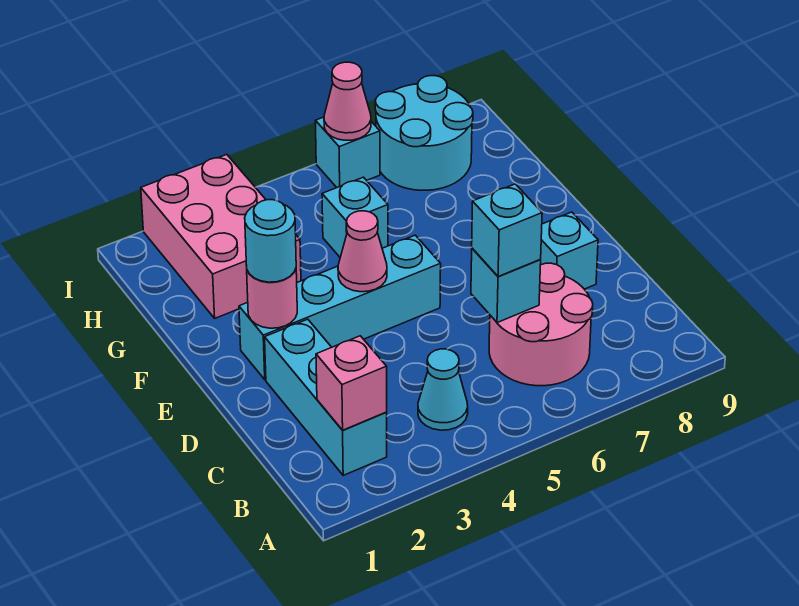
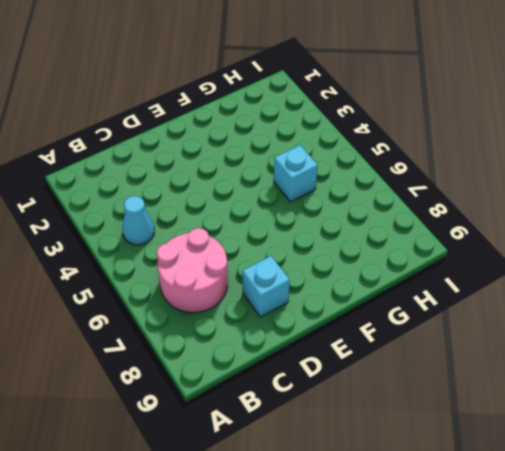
none -> cyan 1x3 brick [265,319,387,475]
none -> cyan 1x4 brick [239,235,441,380]
none -> pink 2x3 brick [141,155,301,318]

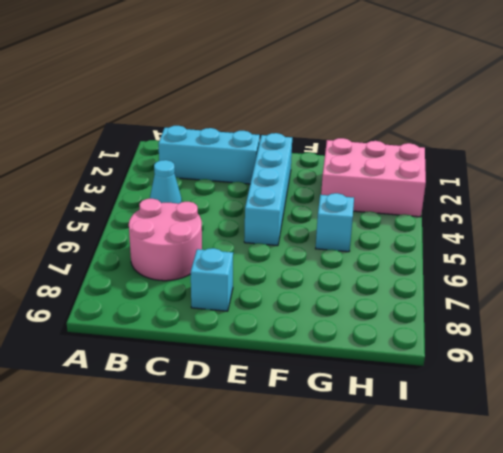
none -> cyan 2x2 round brick [375,76,473,190]
none -> cyan 1x1 brick [315,117,380,187]
none -> pink 1x1 brick [316,336,387,430]

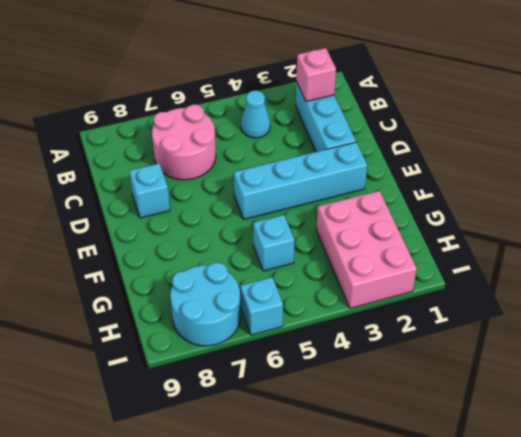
none -> cyan 1x1 brick [471,248,541,323]
none -> pink 1x1 round brick [247,269,297,328]
none -> pink 1x1 cone [338,211,387,292]

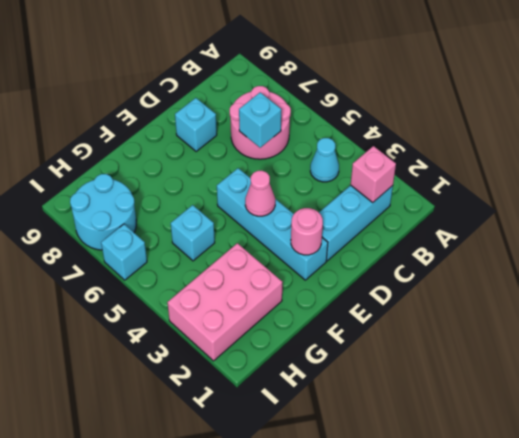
none -> pink 1x1 cone [324,62,371,140]
none -> cyan 1x1 brick [472,184,542,277]
none -> cyan 1x1 round brick [245,200,296,282]

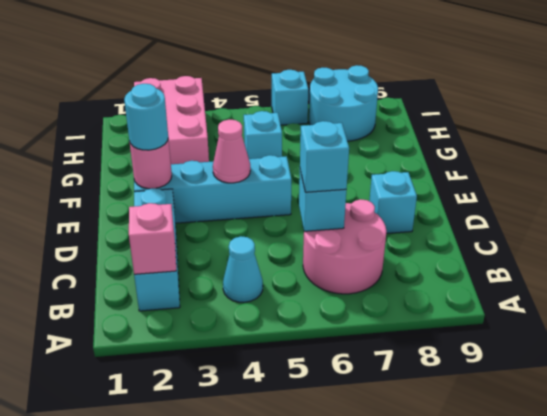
none -> pink 1x1 cone [324,62,371,140]

